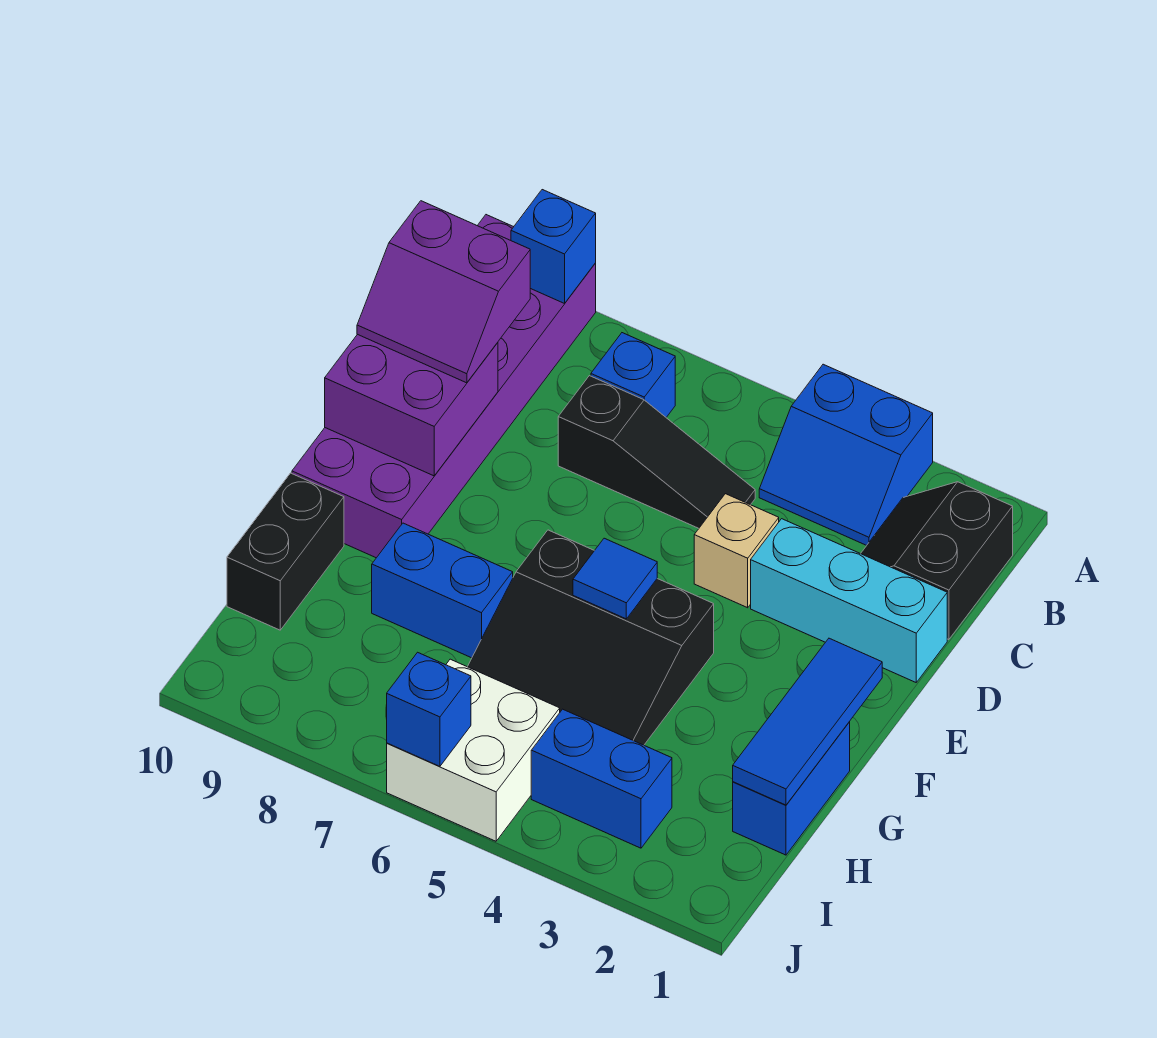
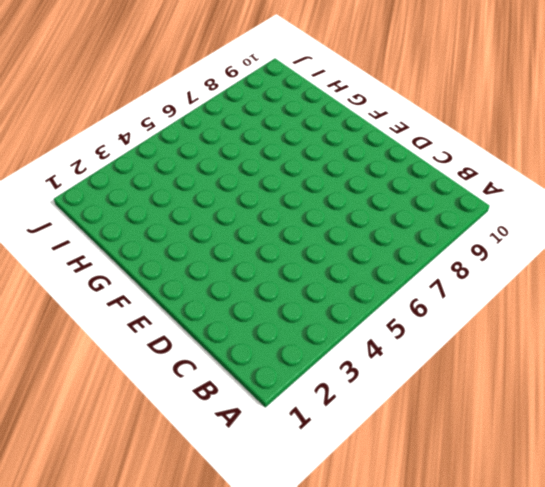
none -> blue 2x2 slope [759,364,933,545]
none -> purple 2x6 brick [292,215,596,558]
none -> black 2x2 slope [861,482,1013,640]

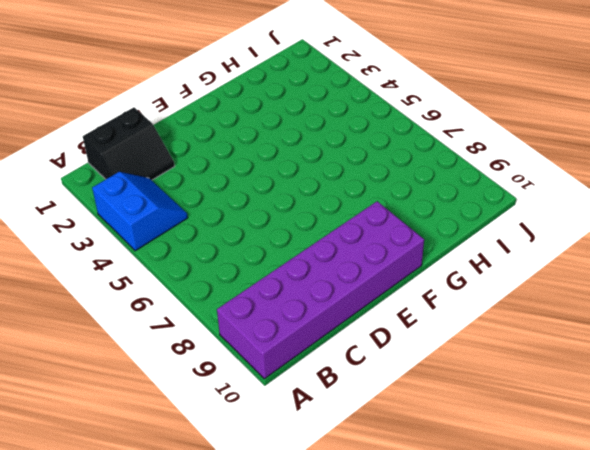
none -> blue 1x1 brick [591,333,675,417]
none -> black 1x3 slope [558,376,755,528]
none -> cyan 1x3 brick [751,519,947,682]

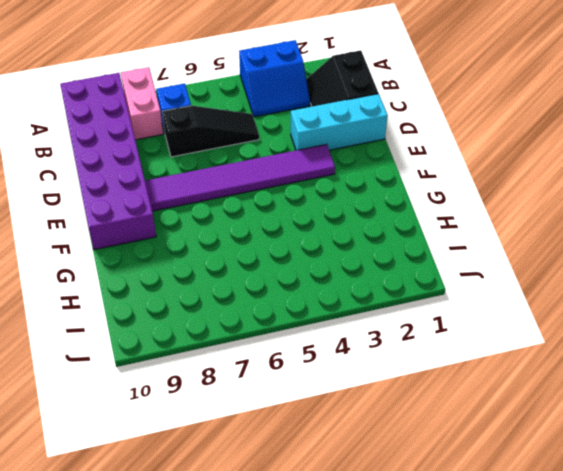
pink 1x2 brick [121,67,163,140] -> none
purple 1x6 tile [145,144,335,211] -> none
none -> tan 1x1 brick [694,494,779,608]
none -> black 3x3 slope [467,530,714,745]
none -> blue 1x2 brick [733,722,850,855]

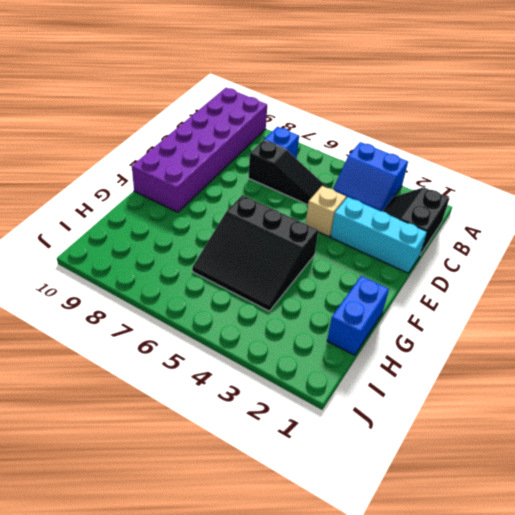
none -> blue 1x2 brick [372,523,513,658]
none -> black 1x2 brick [227,473,344,630]
none -> blue 1x2 brick [531,709,672,848]

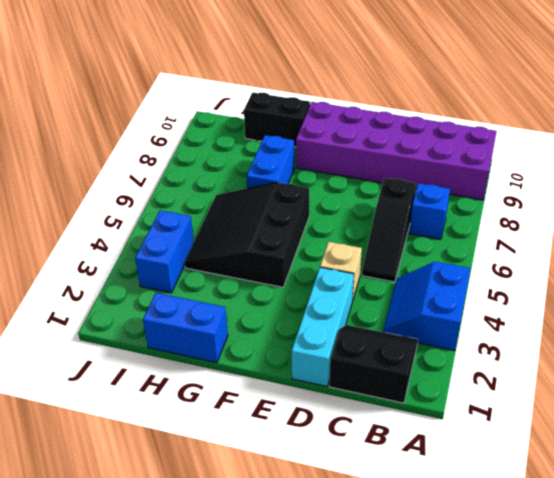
none -> white 2x2 brick [387,659,560,841]
none -> blue 1x1 brick [511,190,596,303]
none -> purple 2x2 brick [325,334,498,476]

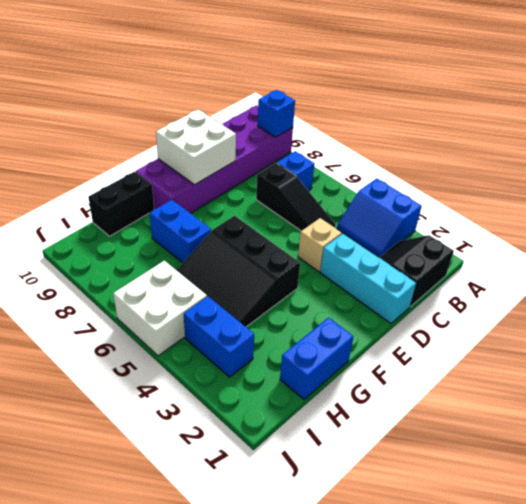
white 2x2 brick [156,109,236,185] -> purple 2x2 brick [325,334,498,476]
none -> blue 1x3 tile [733,638,882,805]
none -> blue 1x1 tile [573,538,657,619]
none -> blue 1x1 brick [387,652,471,766]

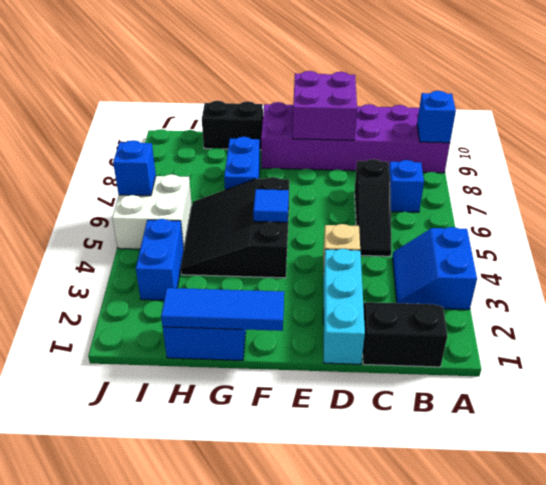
none -> purple 2x2 slope [357,201,530,383]

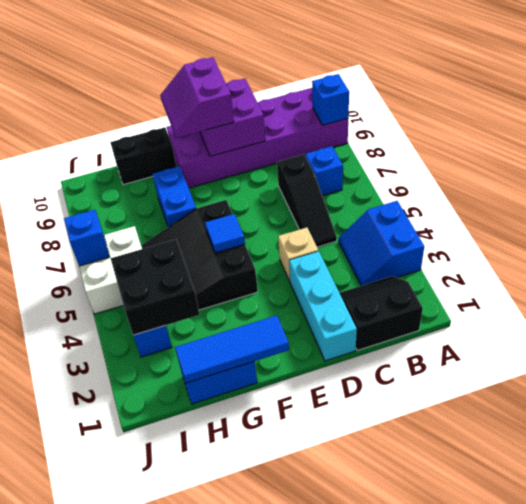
purple 2x2 slope [160,57,234,138] -> purple 2x2 slope moved to [357,201,530,383]
black 2x2 brick [111,239,200,335] -> none

